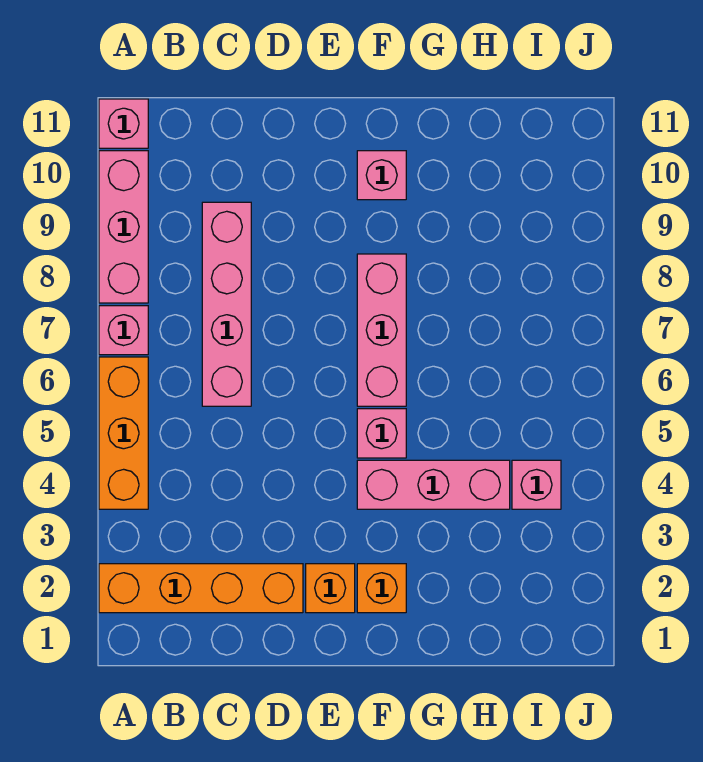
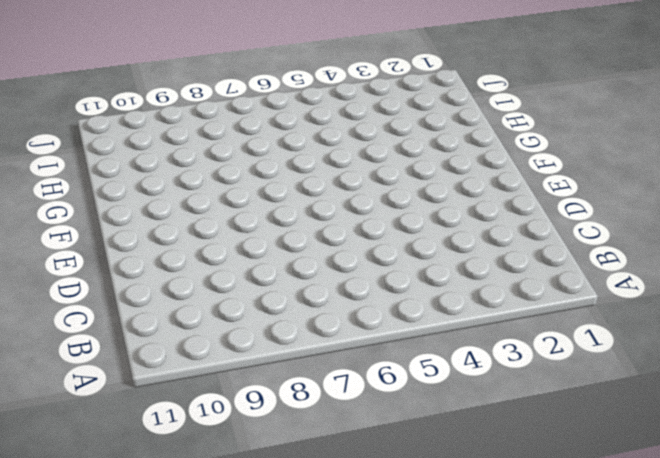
none -> orange 1x4 brick [99,564,303,613]
none -> orange 1x3 brick [99,357,148,509]
none -> pink 1x1 brick [99,306,148,355]

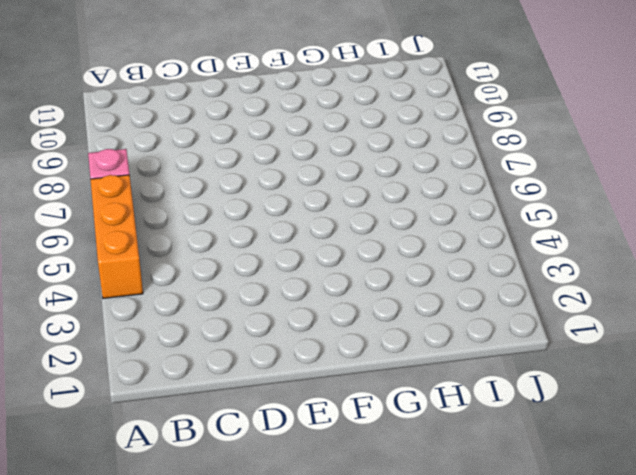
none -> orange 1x4 brick [99,564,303,613]
none -> pink 1x3 brick [99,151,148,303]
none -> pink 1x1 brick [99,99,148,148]

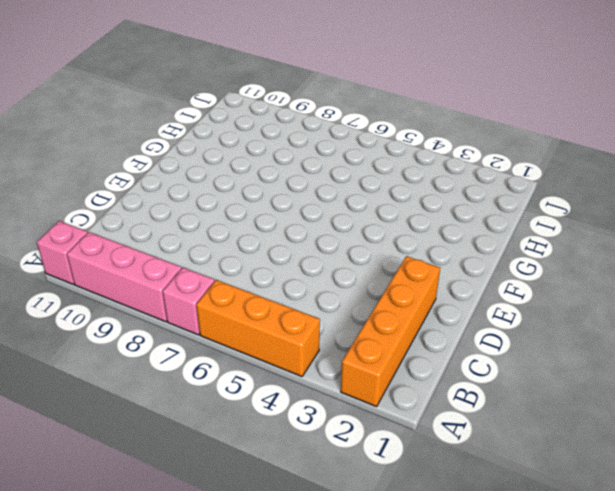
none -> pink 1x4 brick [202,202,251,406]
none -> orange 1x1 brick [306,564,355,613]
none -> orange 1x1 brick [357,564,406,613]

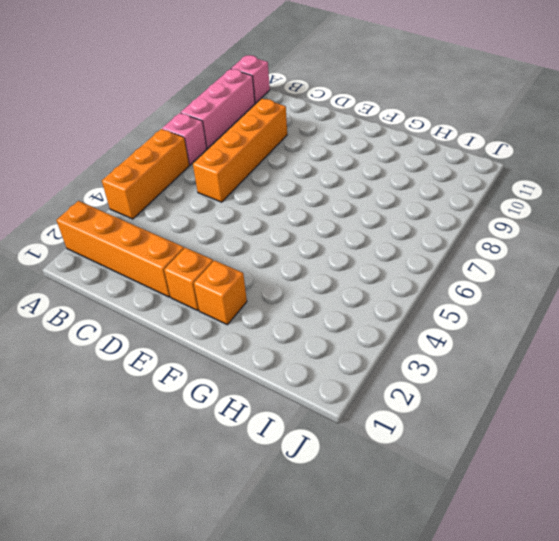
orange 1x4 brick [193,99,287,202] -> pink 1x4 brick [202,202,251,406]
none -> pink 1x3 brick [357,460,510,509]
none -> pink 1x1 brick [357,409,406,458]
none -> pink 1x3 brick [357,254,406,406]

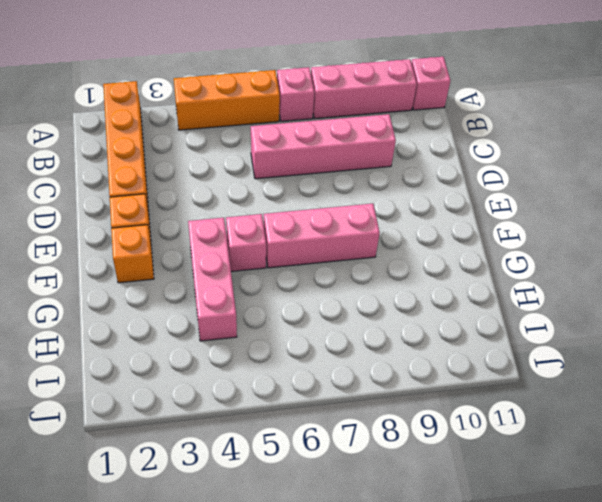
none -> pink 1x1 brick [357,151,406,200]
none -> pink 1x1 brick [512,460,561,509]

